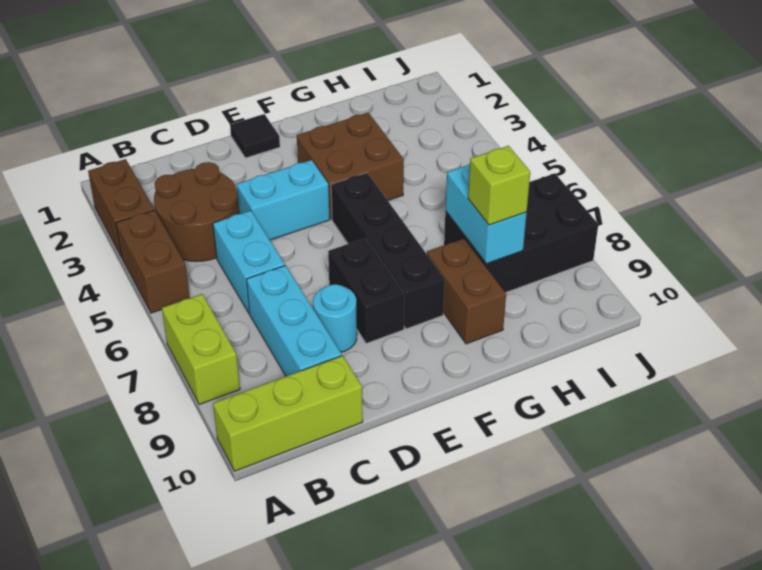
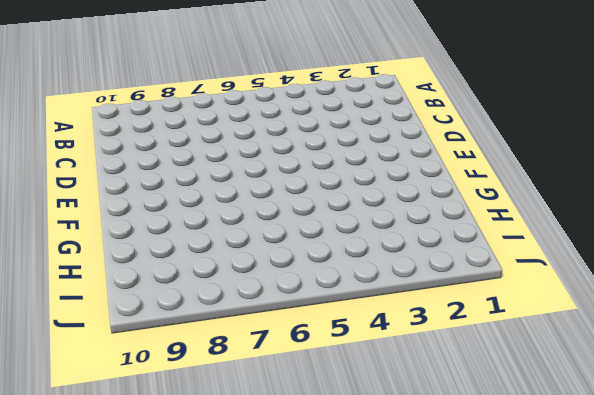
none -> brown 1x2 brick [88,159,154,257]
none -> brown 1x2 brick [116,210,190,313]
none -> lime 1x2 brick [162,294,240,404]

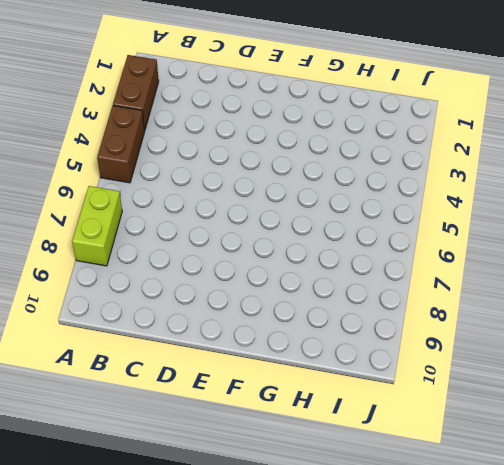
none -> lime 1x3 brick [213,356,363,471]
none -> brown 2x2 round brick [154,162,239,261]
none -> cyan 1x2 brick [213,211,285,314]

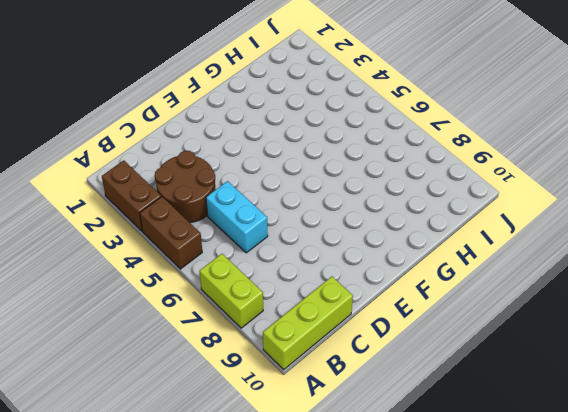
none -> cyan 1x3 brick [246,266,342,376]
none -> cyan 1x2 brick [237,160,330,240]
none -> cyan 1x1 round brick [313,284,357,352]

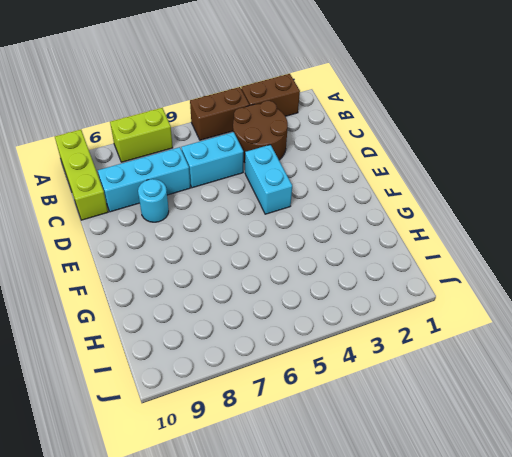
none -> black 1x1 tile [230,114,280,158]
none -> black 1x2 brick [328,238,405,343]
none -> brown 2x2 brick [297,113,404,219]

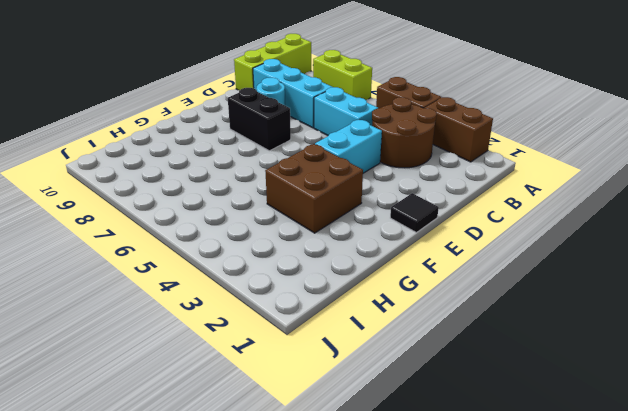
none -> black 1x4 brick [331,173,445,329]
none -> brown 1x2 brick [427,239,506,344]
none -> black 2x3 brick [444,173,598,293]

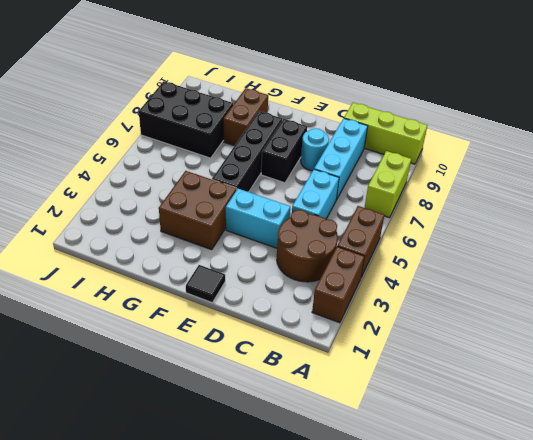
none -> cyan 1x2 brick [445,164,527,264]
none -> lime 1x1 brick [468,146,530,225]

